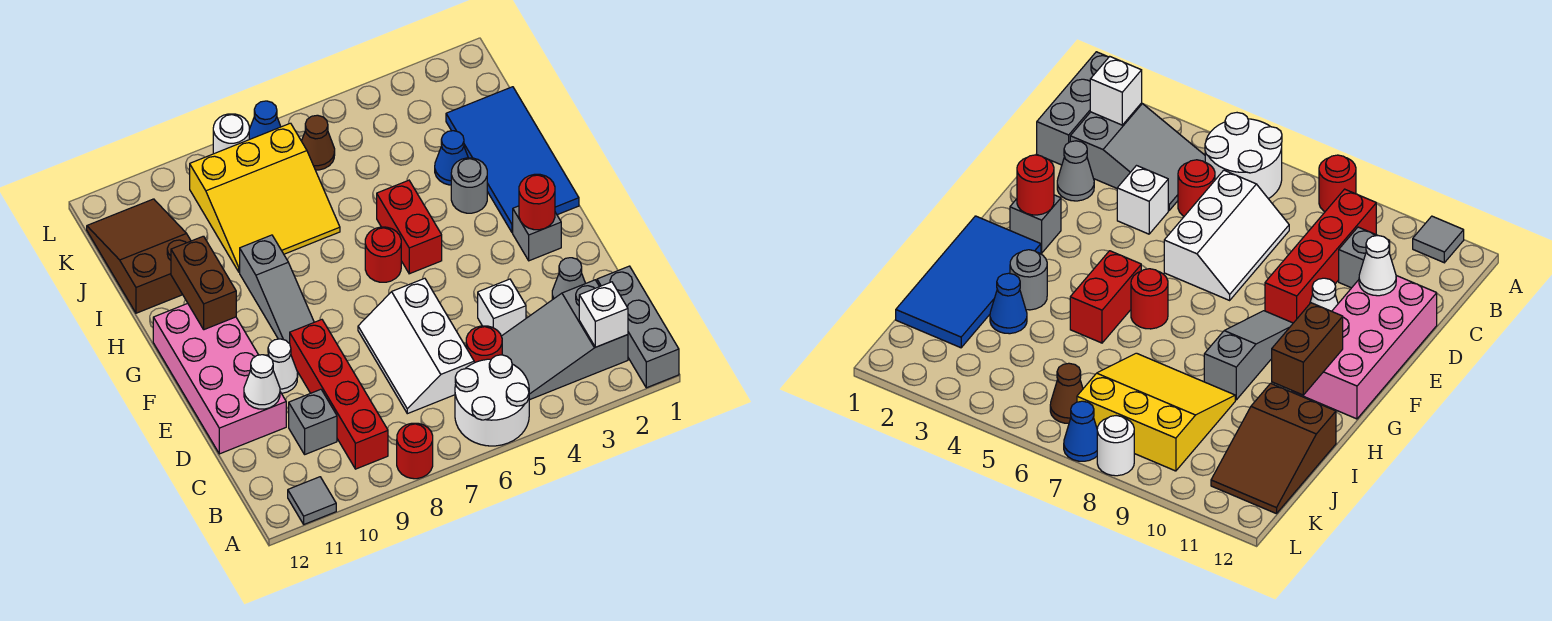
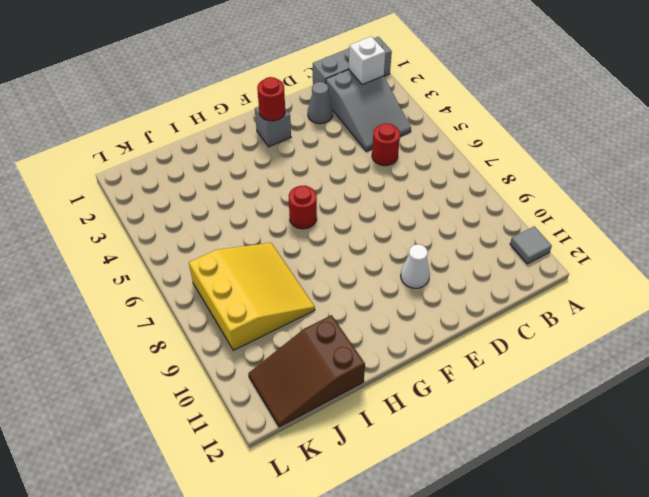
none -> white 2x2 round brick [455,355,529,446]
none -> red 1x1 round brick [397,423,433,479]
none -> red 1x4 brick [290,320,388,469]

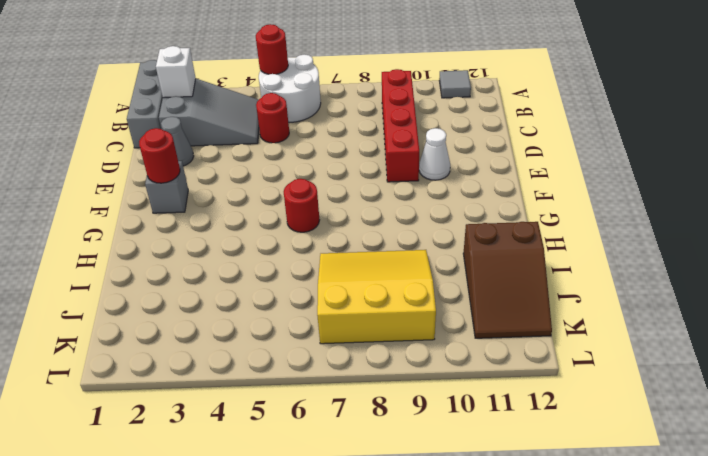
red 1x1 round brick [256,24,288,74] -> red 1x1 round brick moved to [397,423,433,479]
none -> white 2x3 slope [358,278,474,414]
none -> grey 1x1 brick [289,389,337,454]
none -> white 1x1 brick [478,279,526,336]

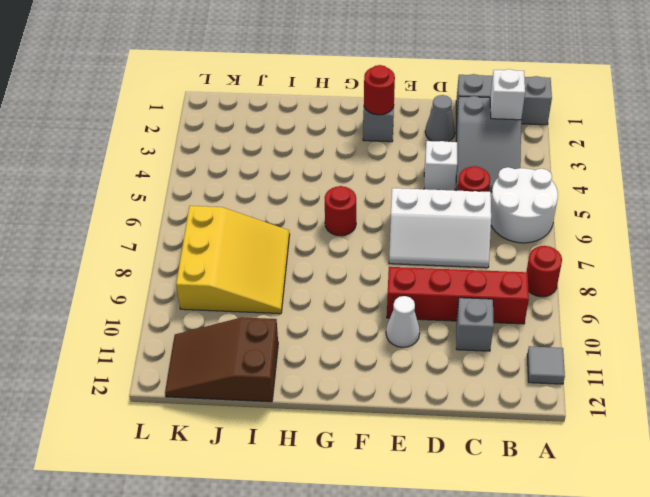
none -> pink 2x4 brick [153,303,286,454]
none -> grey 1x3 slope [240,235,314,344]
none -> blue 2x4 tile [446,87,579,233]

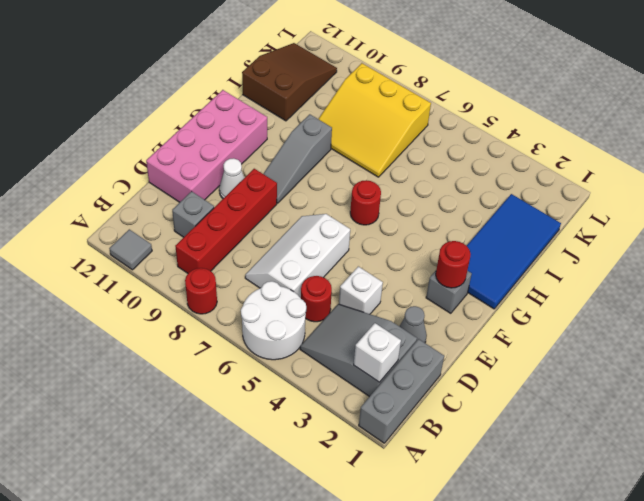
none -> red 1x2 brick [377,180,442,274]
none -> grey 1x1 round brick [451,158,487,213]
none -> blue 1x1 cone [435,131,468,185]

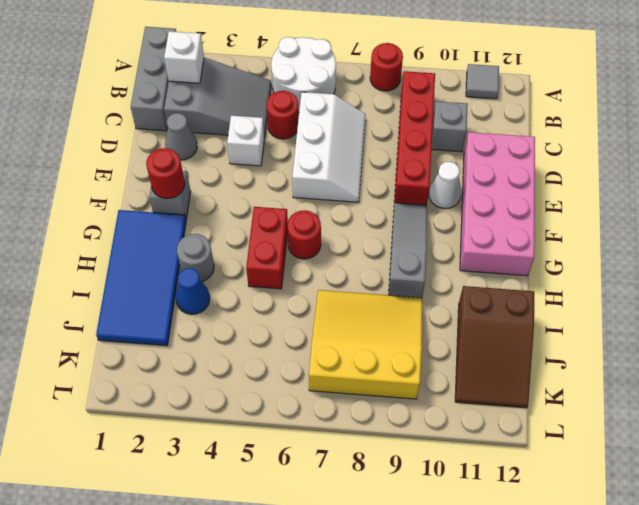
none -> brown 1x1 cone [302,115,335,170]
none -> blue 1x1 cone [249,101,281,139]
none -> white 1x1 round brick [213,114,249,154]

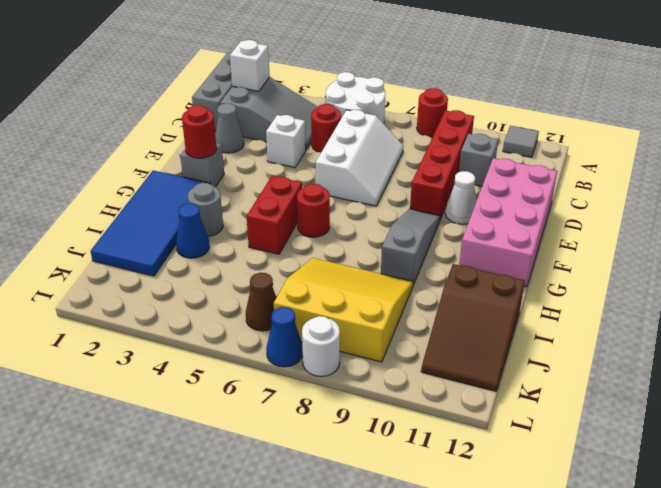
none -> white 1x1 cone [244,355,280,409]
none -> brown 1x2 brick [171,236,236,330]

